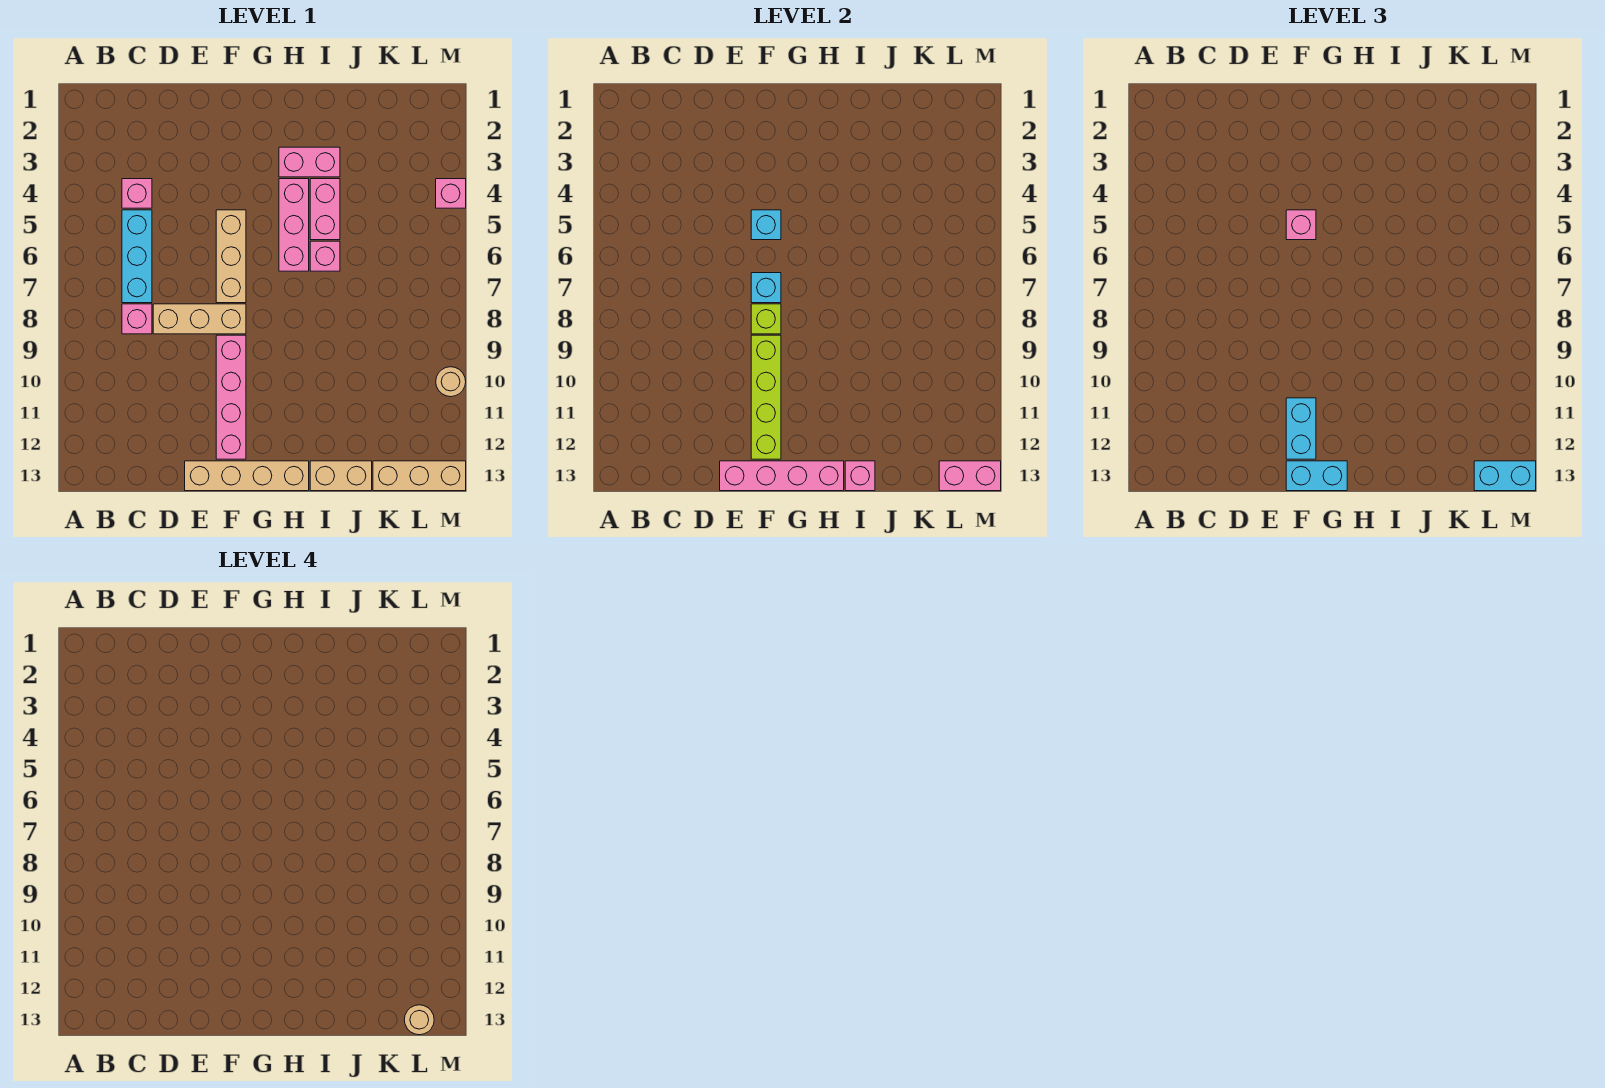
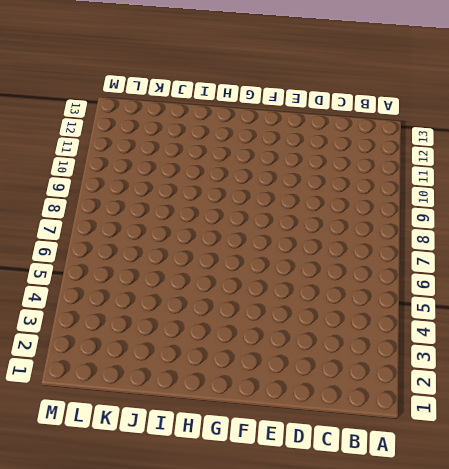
none -> pink 1x1 brick [122,179,152,208]
none -> cyan 1x3 brick [122,210,152,303]
none -> pink 1x1 brick [122,304,152,334]

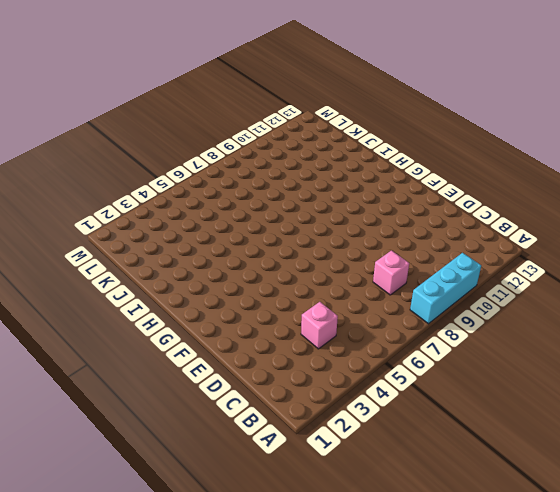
cyan 1x3 brick [410,253,481,324] -> cyan 1x3 brick moved to [122,210,152,303]
none -> tan 1x3 brick [153,304,246,334]
none -> tan 1x4 brick [185,461,309,491]
none -> tan 1x3 brick [216,210,246,303]

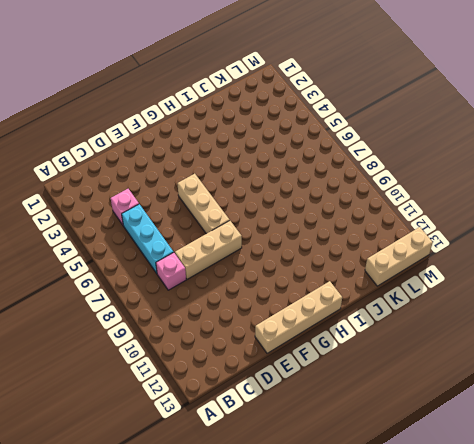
none -> pink 1x4 brick [216,335,246,459]
none -> pink 1x2 brick [279,147,340,177]
none -> pink 1x3 brick [279,179,309,271]

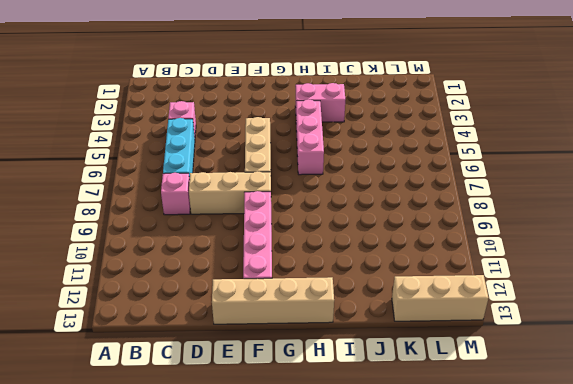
none -> pink 1x2 brick [310,179,340,240]
none -> pink 1x1 brick [310,241,340,271]
none -> tan 1x2 brick [310,461,372,491]

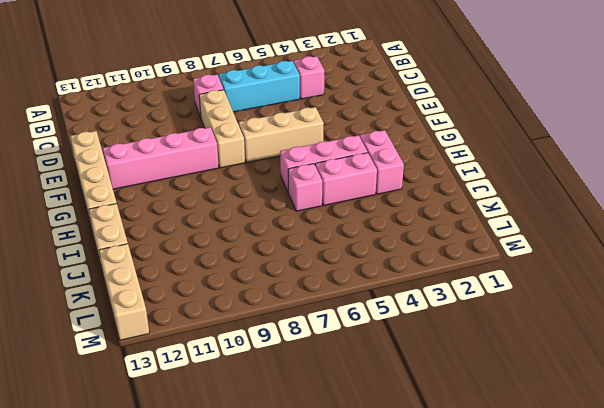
none -> pink 1x1 brick [436,179,466,208]
none -> tan 1x1 round brick [436,367,466,397]
none -> pink 1x4 brick [720,461,844,491]

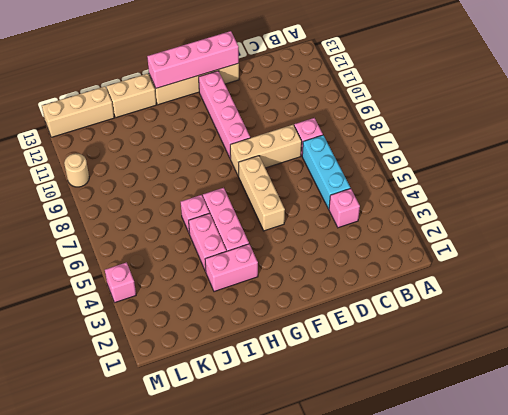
none -> cyan 1x1 brick [751,210,781,240]
none -> cyan 1x1 brick [751,273,781,303]
none -> lime 1x1 brick [751,304,781,334]

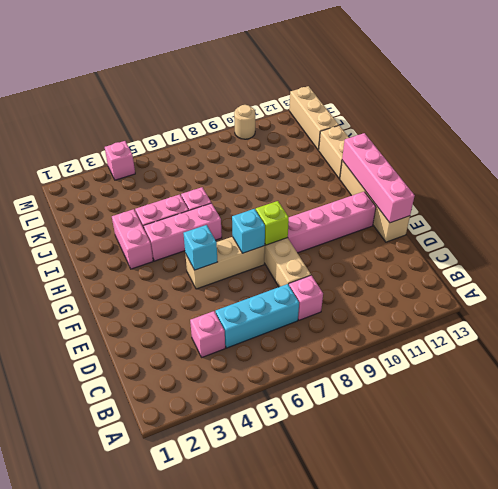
none -> lime 1x4 brick [751,335,781,459]
none -> pink 1x1 brick [845,461,875,491]
none -> pink 1x2 brick [939,461,1001,491]

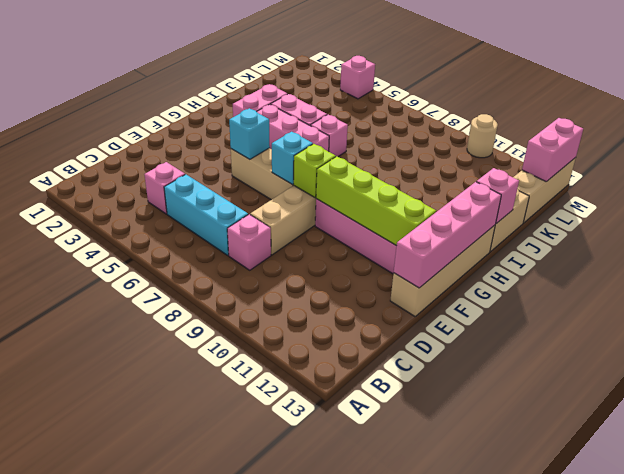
none -> pink 1x1 brick [1286,210,1316,240]
none -> cyan 1x2 brick [1286,398,1316,459]
none -> cyan 1x2 brick [1286,461,1347,491]

